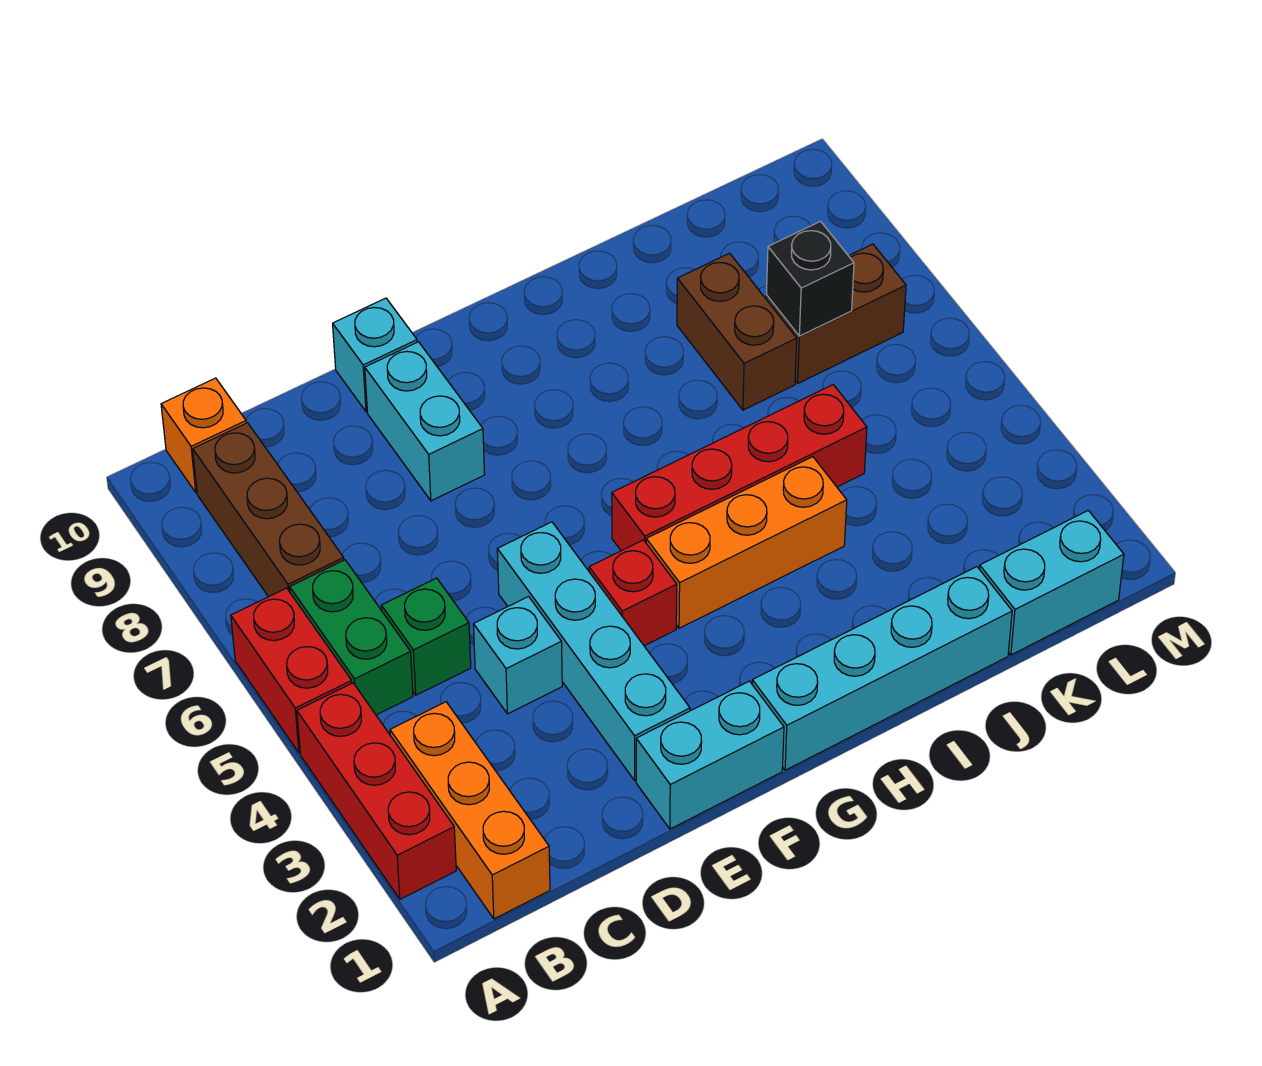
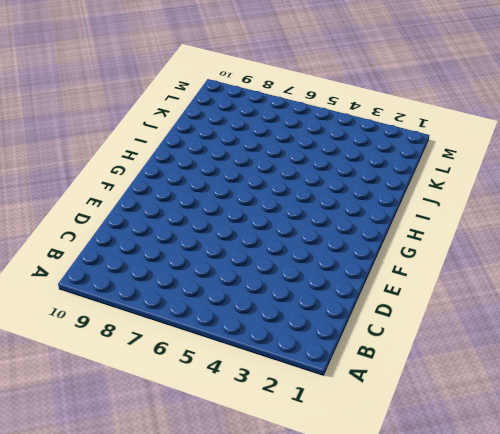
none -> red 1x3 brick [297,683,456,899]
none -> red 1x2 brick [231,588,352,753]
none -> orange 1x3 brick [390,702,550,919]

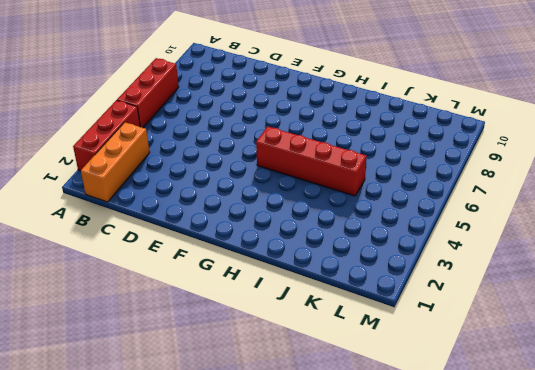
red 1x3 brick [117,58,179,128] -> red 1x2 brick [231,588,352,753]
none -> green 1x2 brick [290,560,413,715]
none -> brown 1x3 brick [193,423,344,597]
none -> orange 1x1 brick [161,378,246,493]

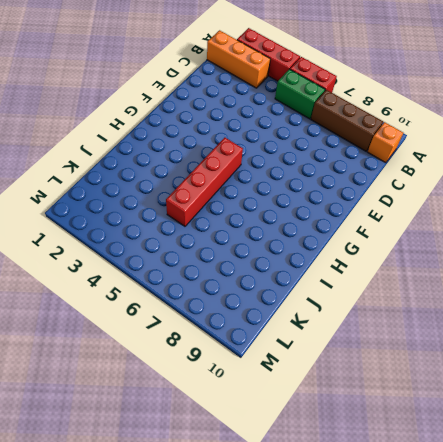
none -> green 1x1 brick [381,578,471,695]
none -> cyan 1x1 brick [473,597,562,714]
none -> cyan 1x2 brick [636,681,784,829]

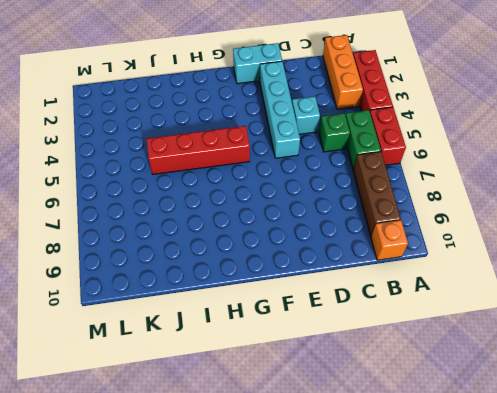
none -> cyan 1x2 brick [365,342,485,501]
none -> cyan 1x1 brick [333,298,417,412]
none -> red 1x1 brick [589,540,677,646]

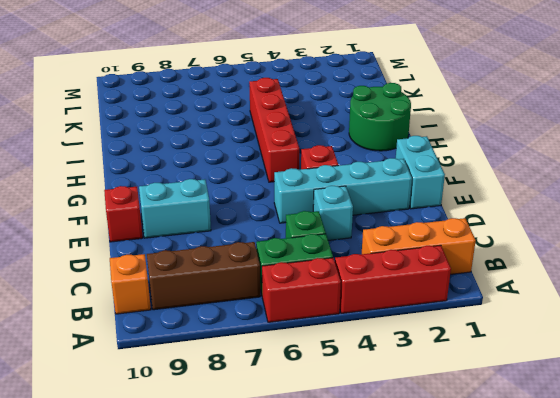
red 1x1 brick [104,186,143,242] -> cyan 1x1 brick [333,298,417,412]
green 2x2 round brick [349,83,411,151] -> cyan 1x4 brick [752,567,1012,770]
none -> orange 1x3 brick [646,457,847,628]
none -> brown 1x2 brick [677,253,797,410]
none -> cyan 1x2 brick [979,510,1124,655]

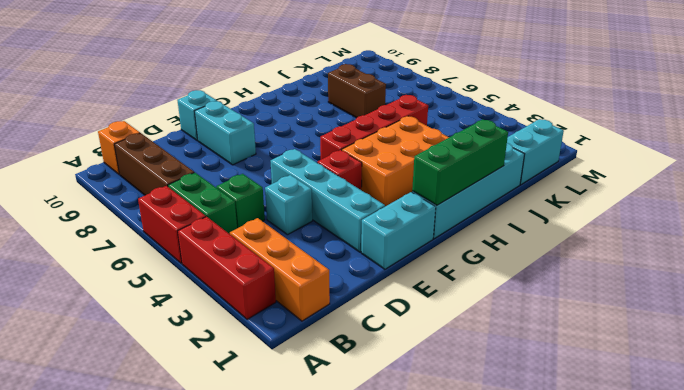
green 1x3 brick [412,120,508,205] -> none
orange 2x3 brick [342,116,449,206] -> orange 1x3 brick [646,457,847,628]
none -> brown 1x2 brick [766,244,906,383]
none -> black 1x1 brick [767,221,854,336]

